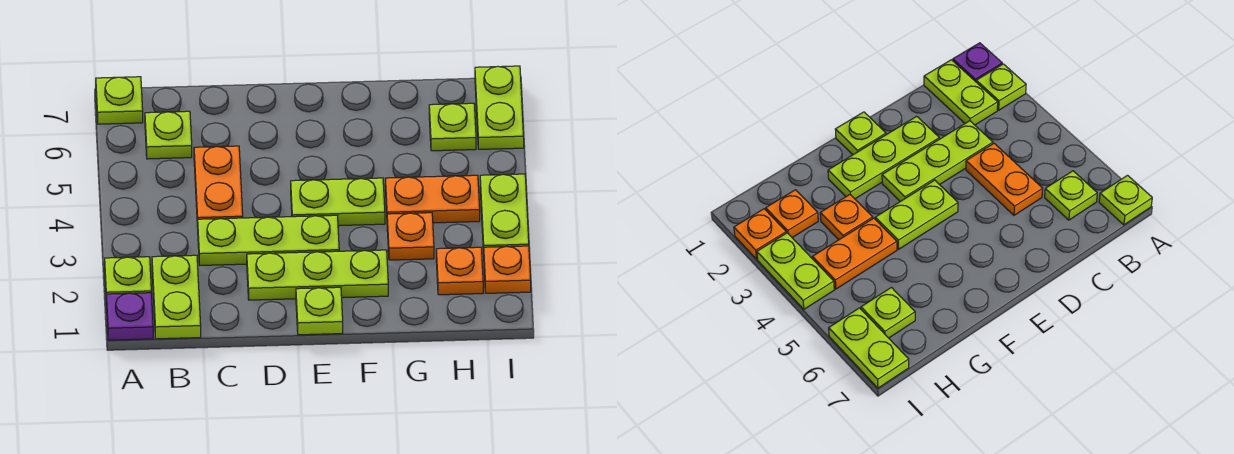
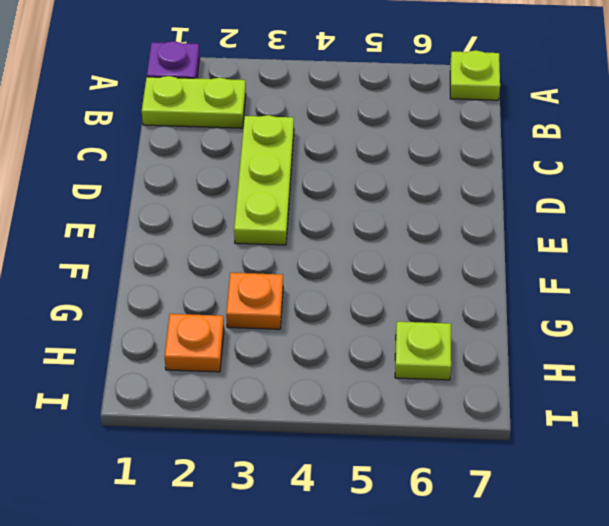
none -> lime 1x1 plate [105,257,151,294]
none -> lime 1x1 plate [145,111,192,159]
none -> orange 1x2 plate [194,146,243,227]

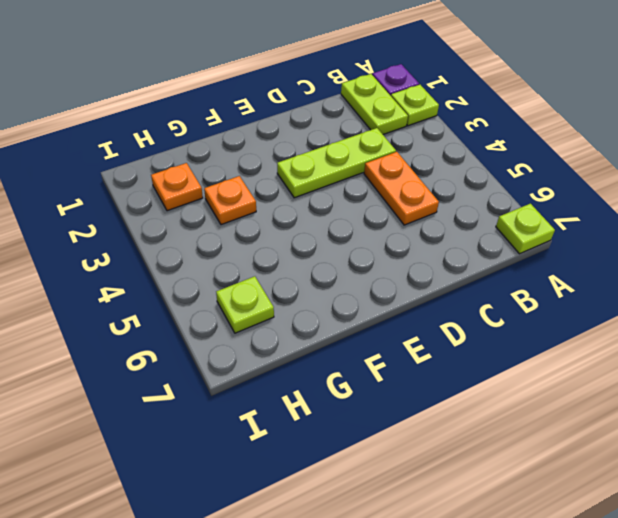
none -> lime 1x1 plate [145,111,192,159]
none -> lime 1x3 plate [247,250,388,300]
none -> lime 1x1 plate [296,287,343,335]

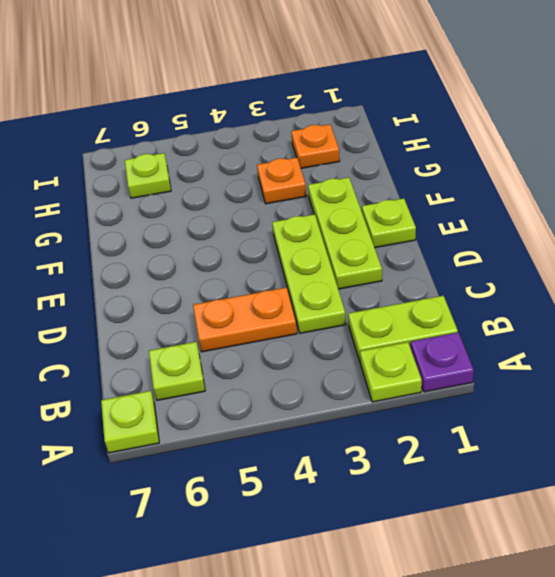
none -> lime 1x2 plate [291,178,385,226]
none -> orange 1x2 plate [385,175,480,223]
none -> orange 1x1 plate [484,246,531,293]

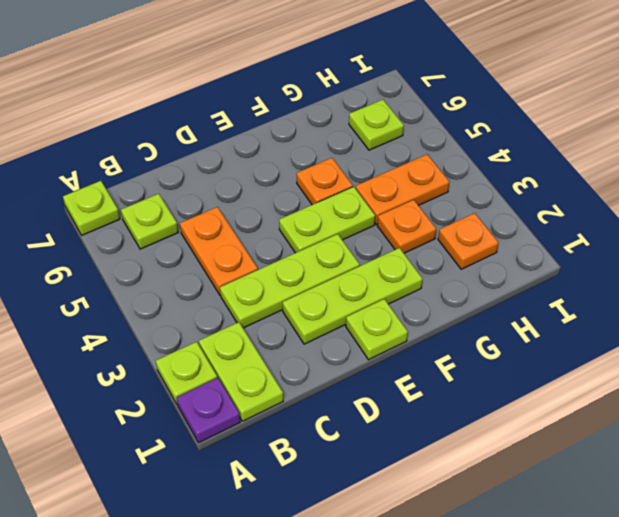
orange 1x1 plate [297,158,353,205] -> orange 1x1 plate moved to [484,246,531,293]
none -> lime 1x2 plate [480,174,529,253]
none -> lime 1x2 plate [475,66,524,149]

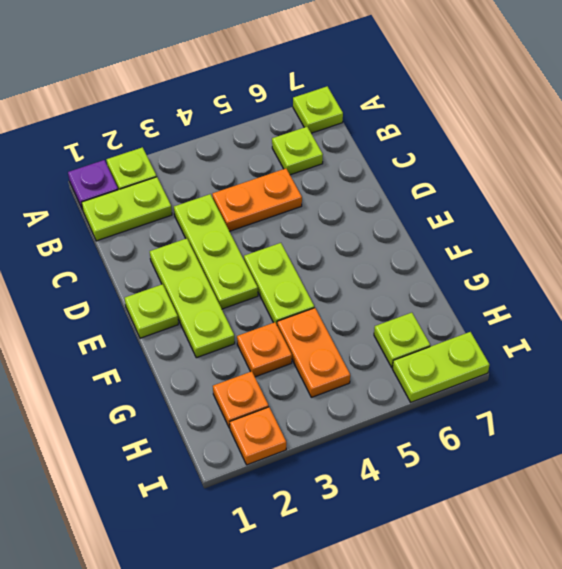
none -> lime 1x2 plate [480,174,529,253]

